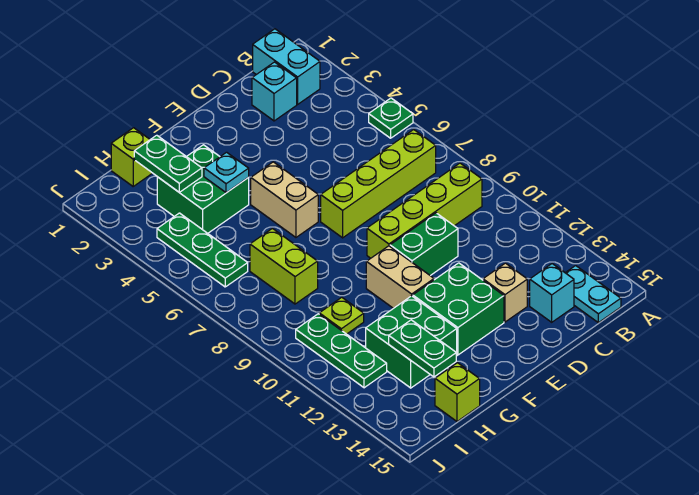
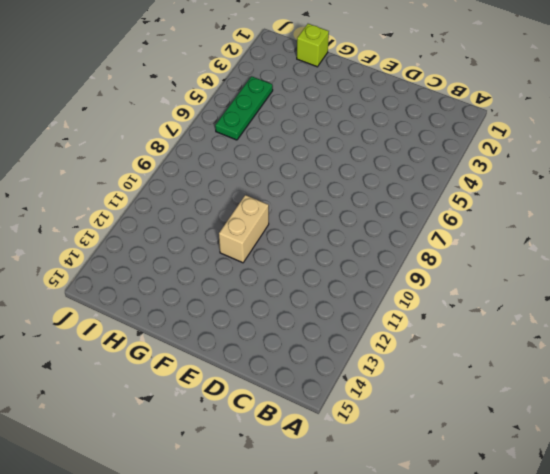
none -> green 1x1 plate [369,98,413,138]
none -> cyan 1x2 brick [253,29,320,104]
none -> lime 1x4 brick [321,130,436,238]

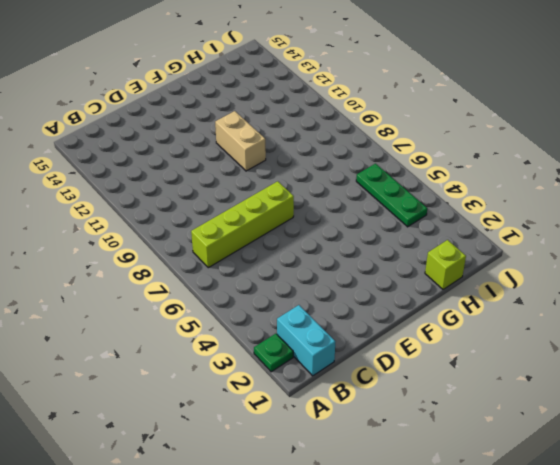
green 1x1 plate [254,334,293,372] -> green 1x1 plate moved to [369,98,413,138]
none -> lime 1x4 brick [367,163,482,258]
none -> cyan 1x2 plate [566,266,621,323]
none -> cyan 1x1 brick [252,62,297,121]

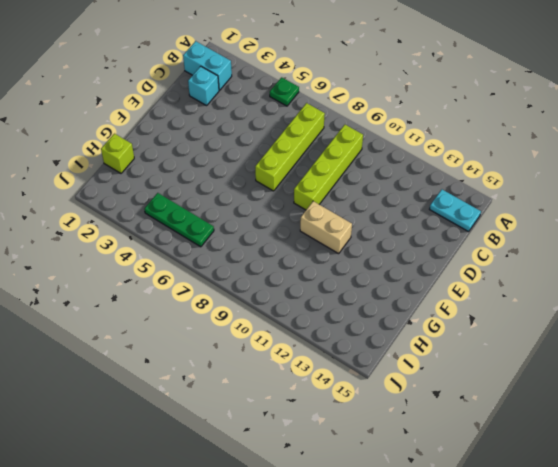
none -> cyan 1x1 brick [530,264,574,322]
none -> green 1x2 brick [390,213,458,276]
none -> tan 1x1 brick [483,263,527,322]

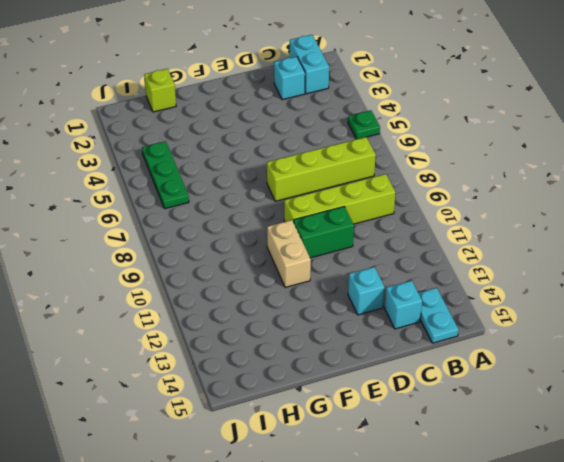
cyan 1x1 brick [348,267,385,315] -> tan 1x1 brick [483,263,527,322]
none -> green 2x2 brick [413,263,504,355]
none -> tan 1x2 brick [251,162,318,237]
none -> green 2x2 brick [157,145,249,233]

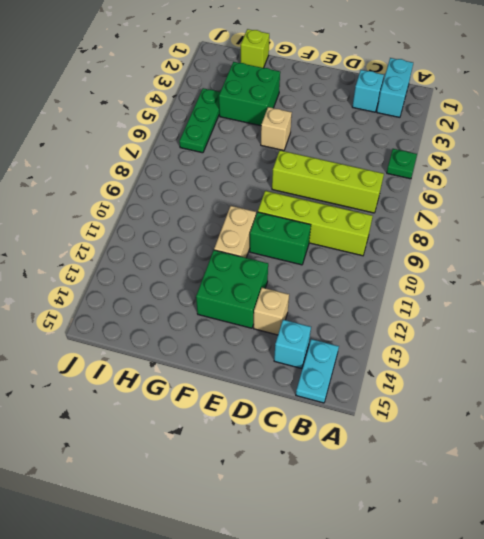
tan 1x1 brick [261,107,292,151] -> tan 1x2 brick [251,162,318,237]
none -> green 2x2 brick [366,296,457,388]
none -> lime 1x2 brick [250,228,318,304]
none -> lime 1x1 plate [319,297,364,334]

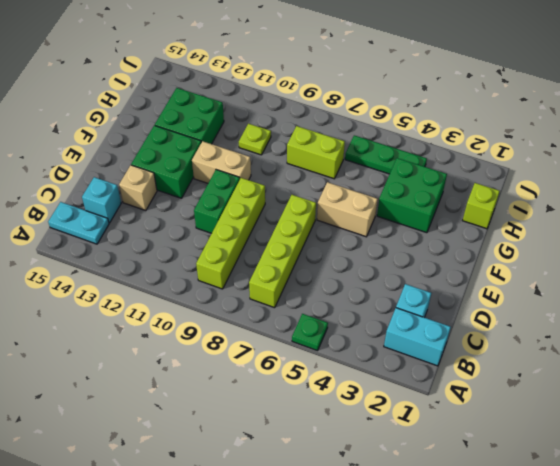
none -> lime 1x1 brick [435,363,480,421]
none -> green 1x3 plate [296,314,387,388]
none -> cyan 1x1 plate [204,152,249,193]

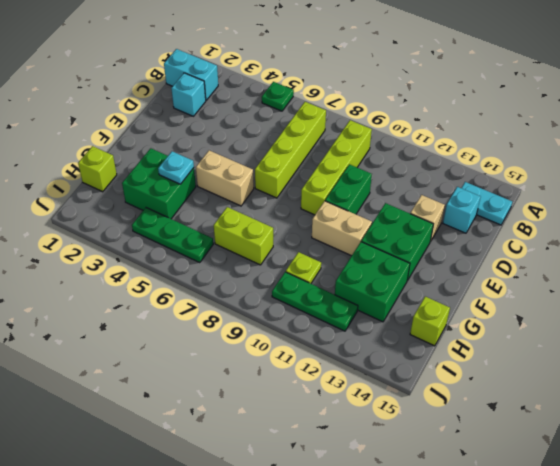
none -> green 1x2 plate [134,135,202,192]
none -> green 1x2 plate [389,320,456,377]

